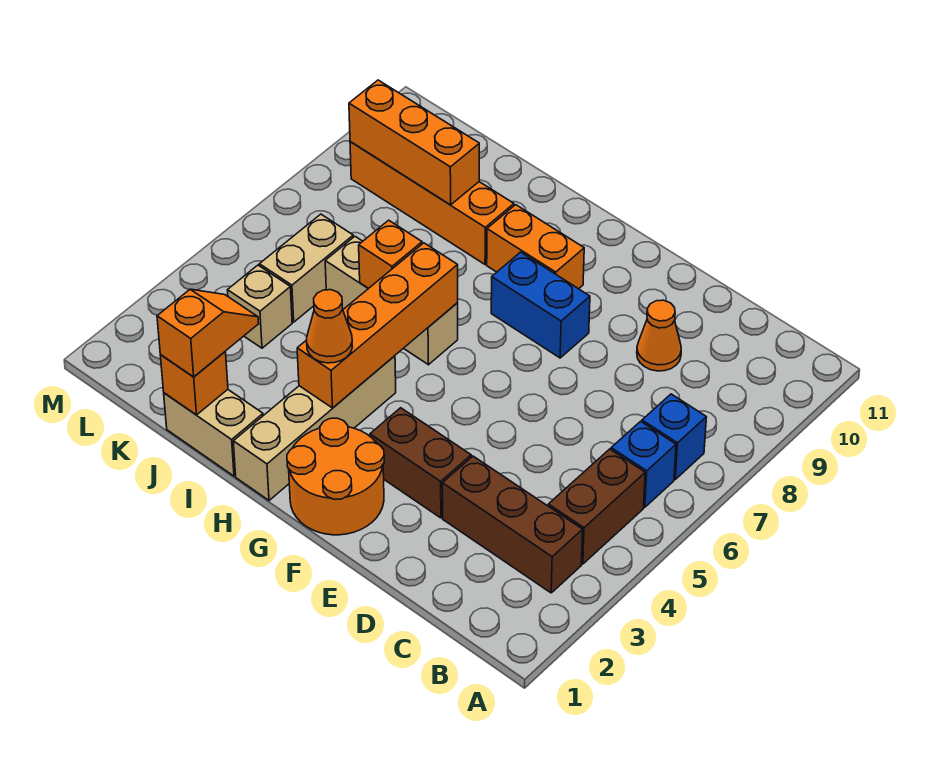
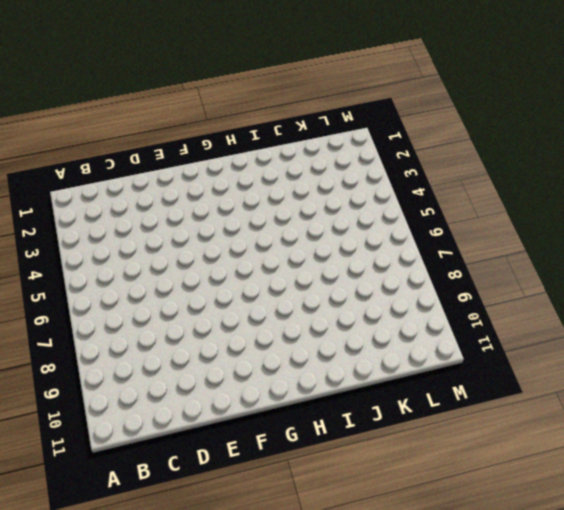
none -> brown 1x3 brick [442,456,583,593]
none -> brown 1x2 brick [548,449,645,564]
none -> blue 1x1 brick [611,421,676,507]

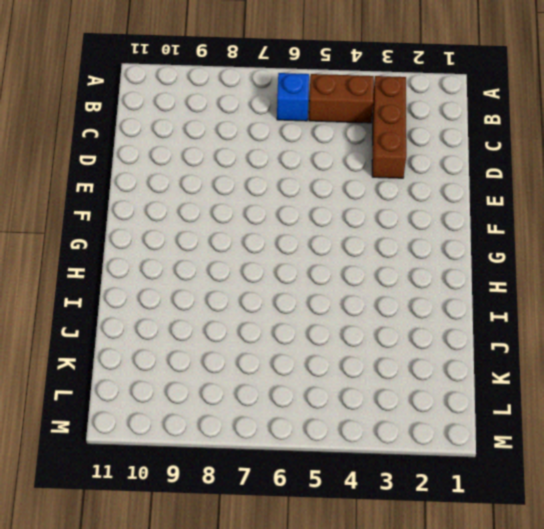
none -> blue 1x1 brick [642,394,706,479]
none -> orange 1x1 cone [637,300,681,371]
none -> brown 1x2 brick [370,408,471,518]

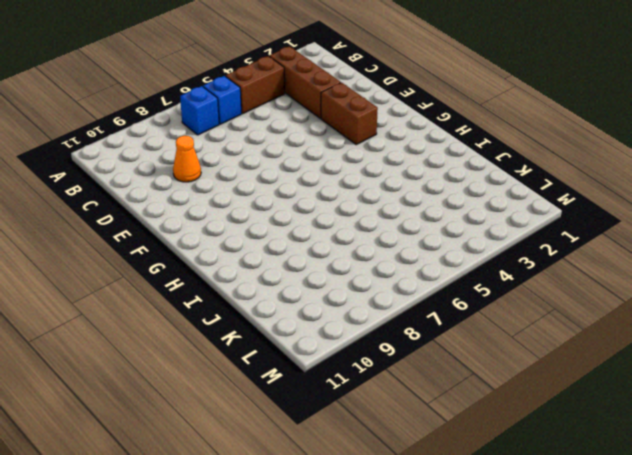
none -> orange 2x2 round brick [287,418,384,535]
none -> blue 1x2 brick [491,252,590,358]
none -> orange 1x2 brick [487,205,584,289]

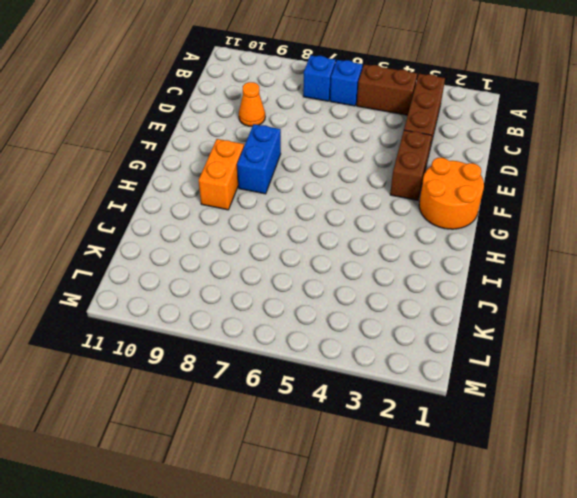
none -> tan 1x4 brick [233,356,396,500]
none -> tan 1x3 brick [325,237,458,365]
none -> tan 1x2 brick [164,390,263,476]

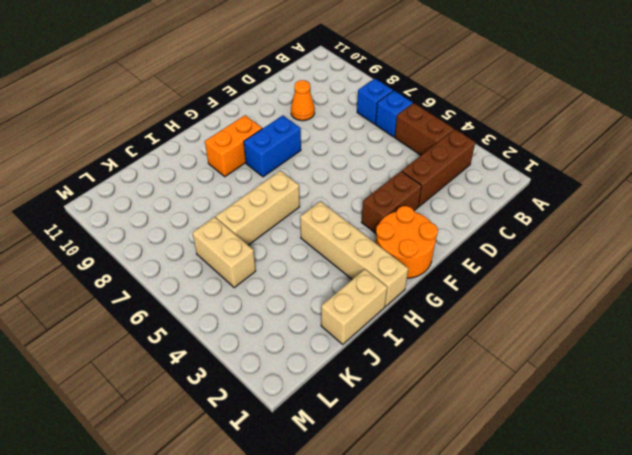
none -> orange 1x4 brick [350,142,514,264]
none -> tan 1x1 brick [227,265,292,348]
none -> orange 1x4 brick [297,243,458,408]

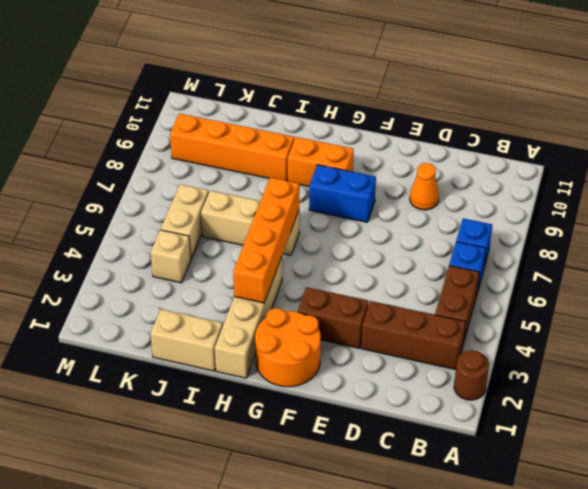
brown 1x1 round brick [454,351,489,400] -> none
none -> orange 1x1 brick [359,220,422,288]
none -> orange 1x1 brick [160,352,228,415]
none -> orange 1x3 brick [349,80,479,205]

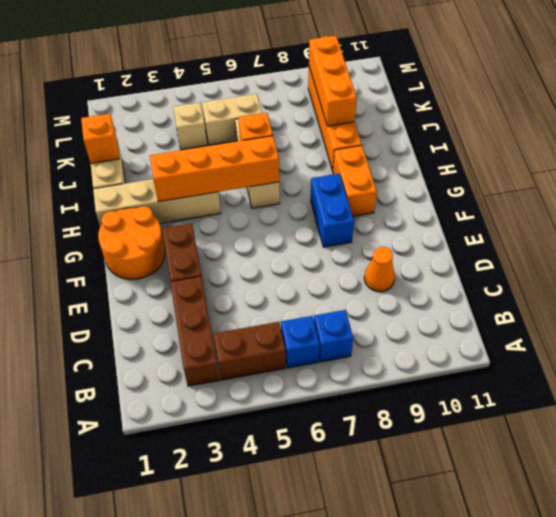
none -> orange 1x1 cone [307,290,352,363]
none -> orange 1x2 slope [157,289,259,377]

